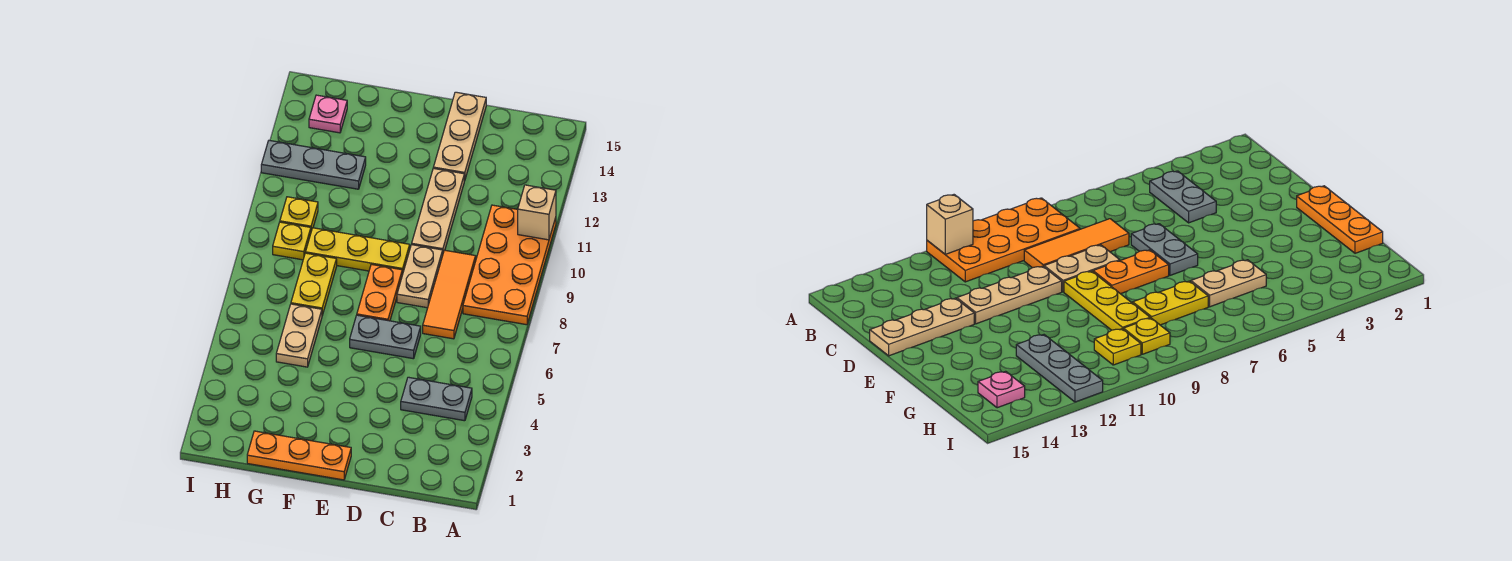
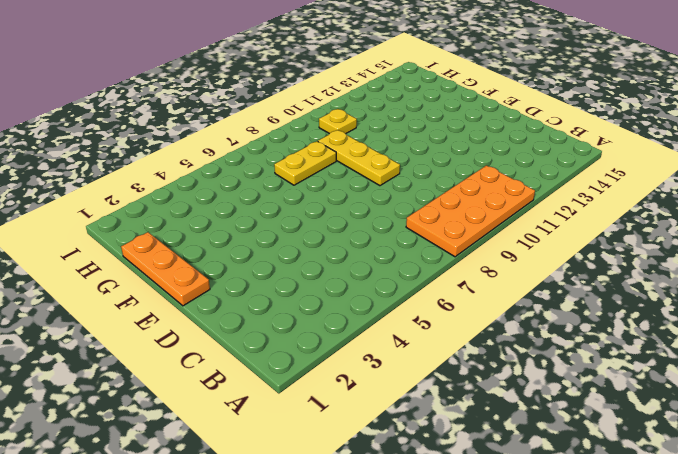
none -> grey 1x2 plate [401,377,472,421]
none -> orange 1x3 tile [423,250,476,339]
none -> grey 1x2 plate [350,315,421,359]

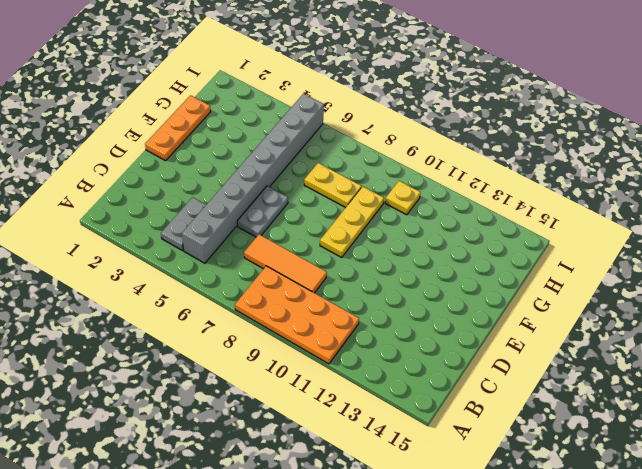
grey 1x8 brick [182,94,324,263] -> tan 1x2 plate [276,304,322,367]
none -> tan 1x2 plate [397,245,443,308]
none -> tan 1x3 plate [412,168,464,253]
none -> tan 1x3 plate [433,92,486,181]

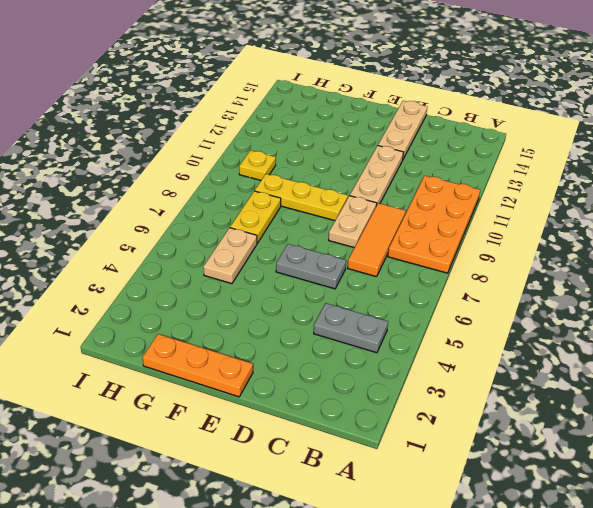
none -> orange 1x2 plate [357,264,402,321]
none -> grey 1x3 plate [261,140,366,189]
none -> yellow 1x1 plate [273,222,311,260]

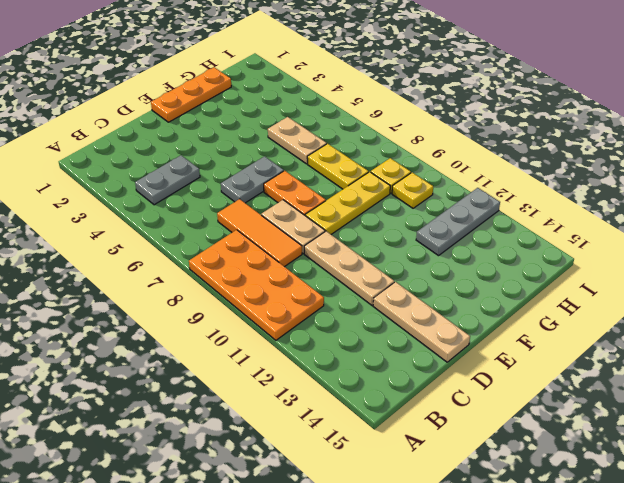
none -> pink 1x1 plate [309,95,347,133]
none -> tan 1x1 brick [518,185,556,240]

